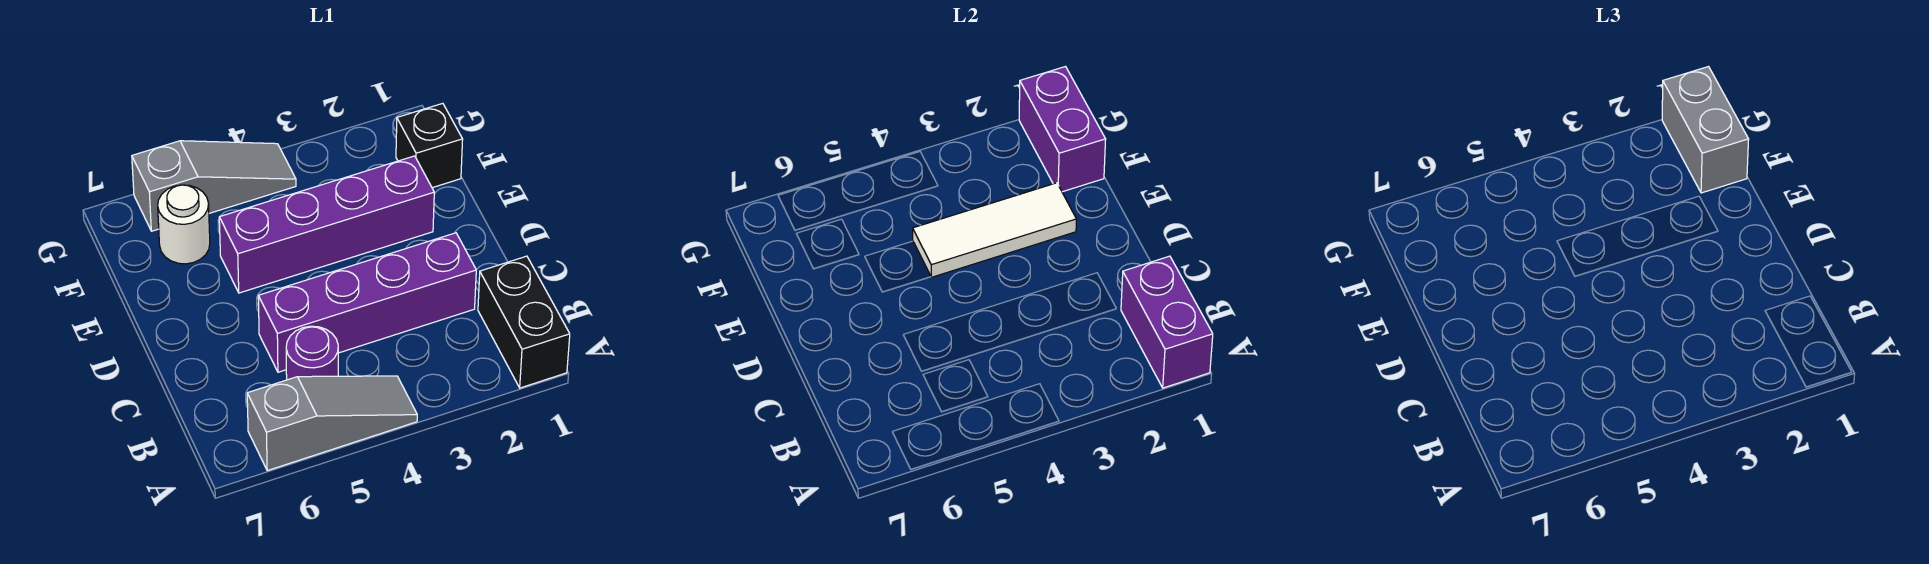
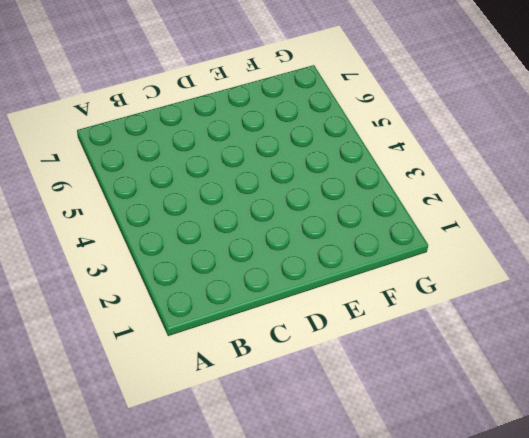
none -> black 1x2 brick [478,256,570,388]
none -> grey 1x3 slope [247,376,417,471]
none -> purple 1x1 round brick [286,326,338,380]

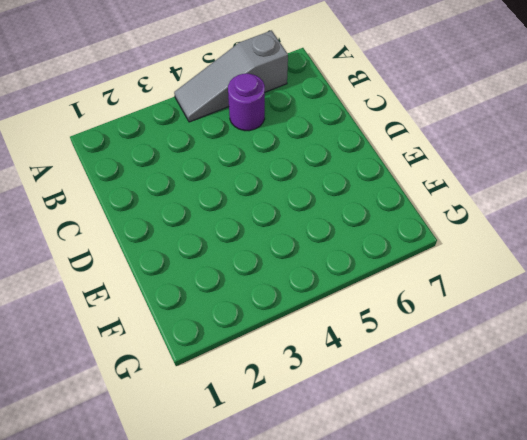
none -> black 1x2 brick [478,256,570,388]
none -> purple 1x4 brick [258,233,476,372]
none -> purple 1x4 brick [219,156,434,293]

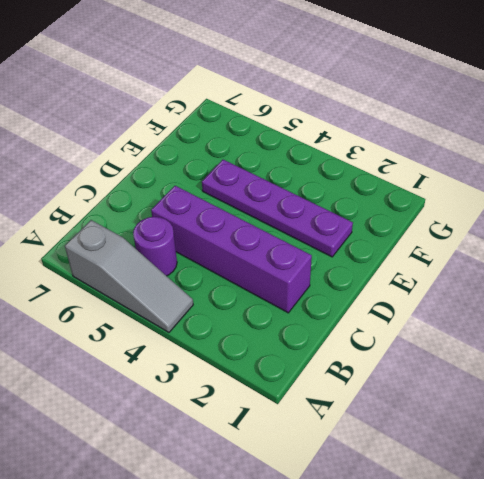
purple 1x4 plate [202,160,353,257] -> purple 1x4 brick [219,156,434,293]
none -> black 1x2 brick [478,256,570,388]
none -> black 1x1 brick [396,103,463,188]
none -> white 1x1 round brick [158,185,210,264]

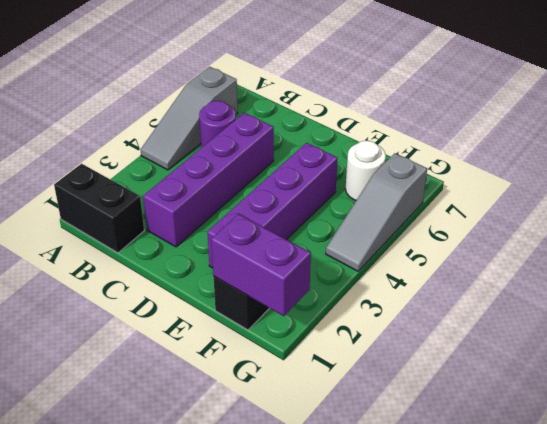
none -> purple 1x2 brick [1121,256,1213,388]
none -> white 1x3 tile [913,183,1076,277]
none -> grey 1x2 brick [1662,67,1749,193]

